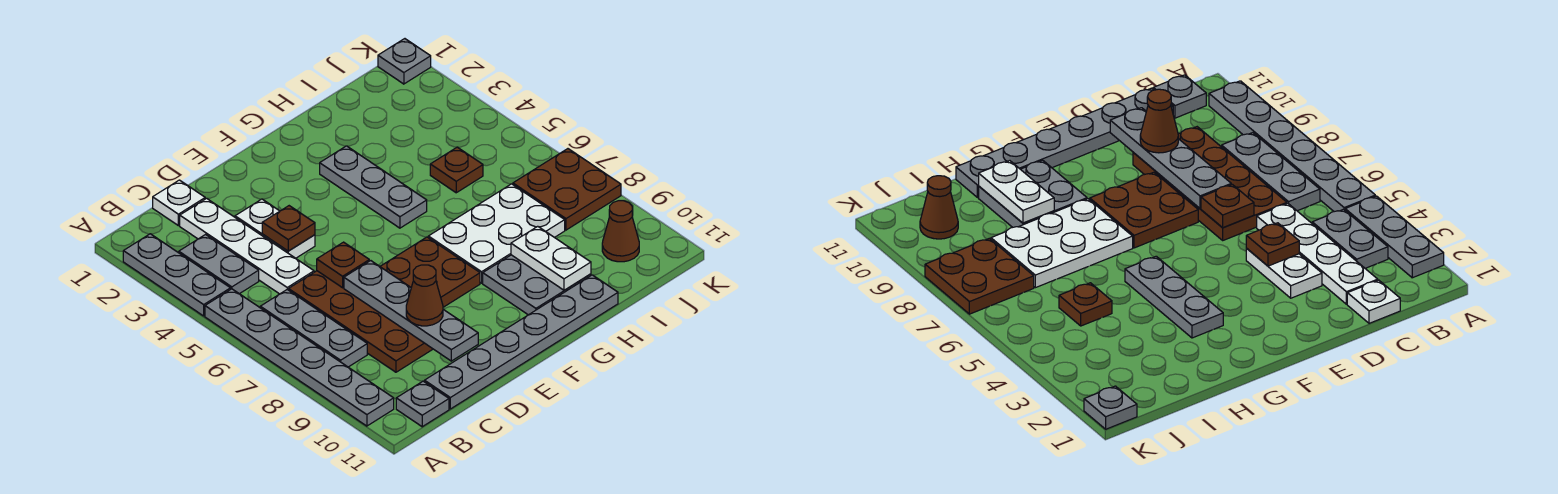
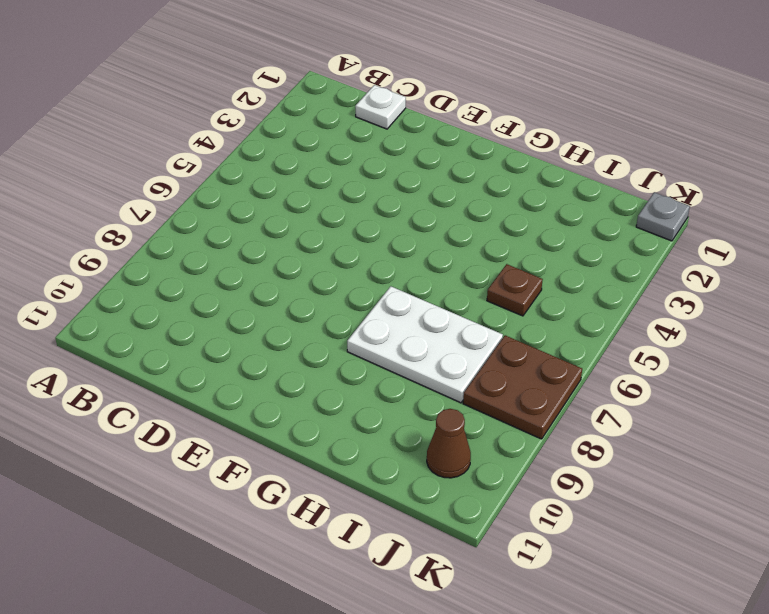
none -> grey 1x3 plate [123,234,231,316]
none -> grey 1x6 plate [205,289,394,426]
none -> grey 1x2 plate [179,235,259,294]

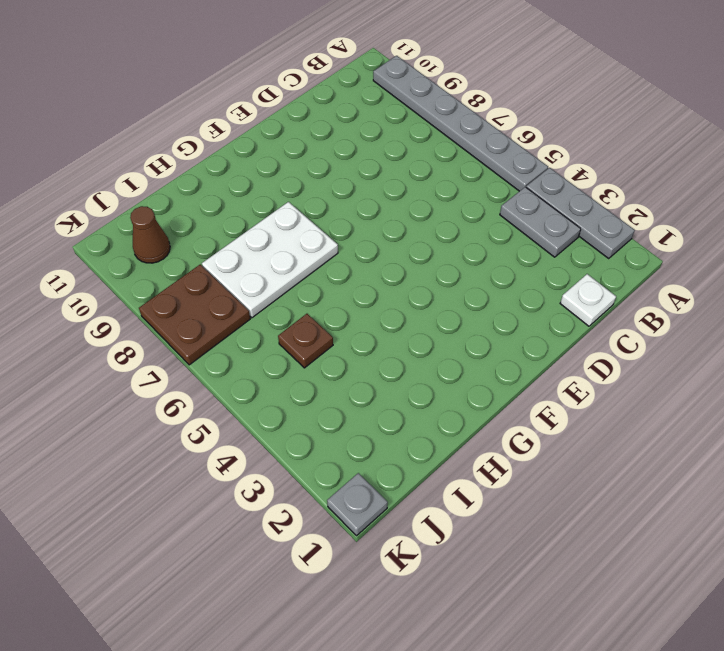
none -> grey 1x3 plate [260,290,367,367]
none -> grey 1x1 plate [396,381,449,427]
none -> white 1x4 plate [180,198,314,294]

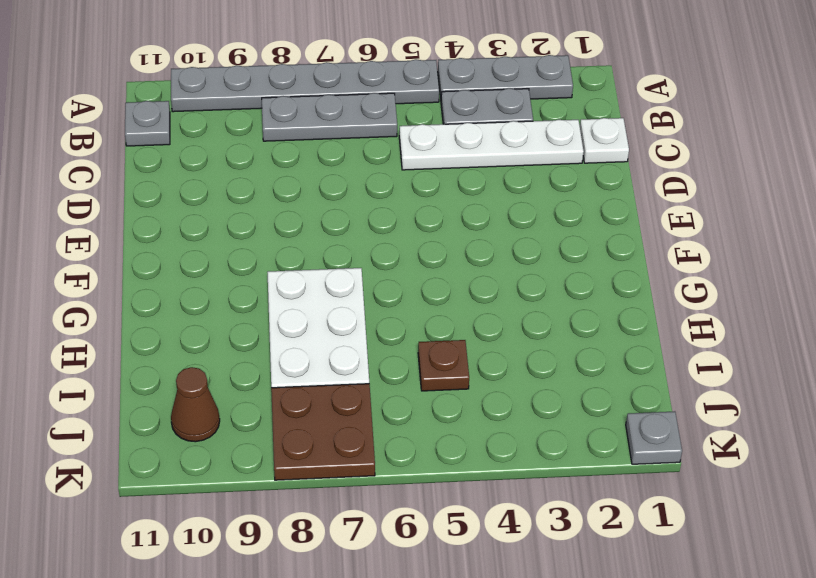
none -> brown 2x4 plate [289,271,433,372]
none -> grey 1x6 plate [425,275,618,409]
none -> white 1x2 plate [235,199,315,258]

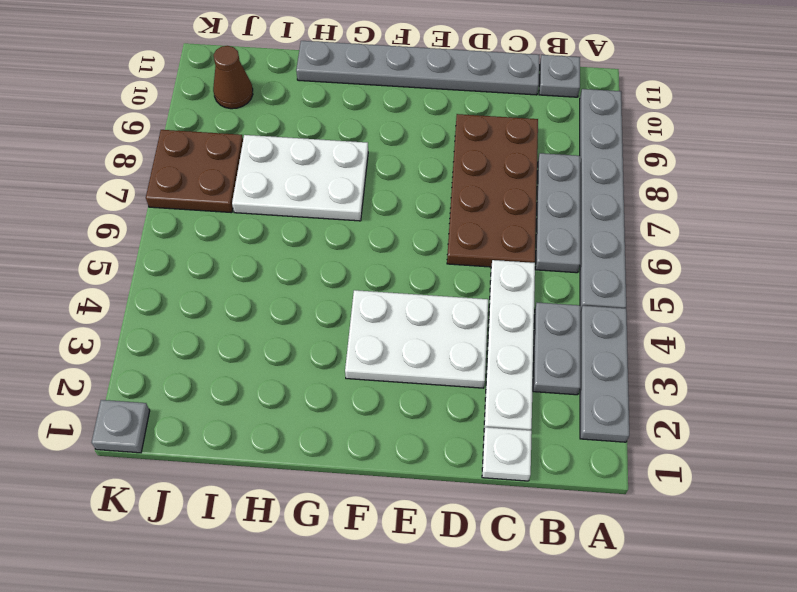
white 2x3 plate [345,290,488,388] -> white 1x2 plate [235,199,315,258]
none -> brown 2x2 plate [380,237,480,307]
none -> grey 1x3 plate [320,146,427,228]
none -> grey 2x2 plate [483,255,591,315]

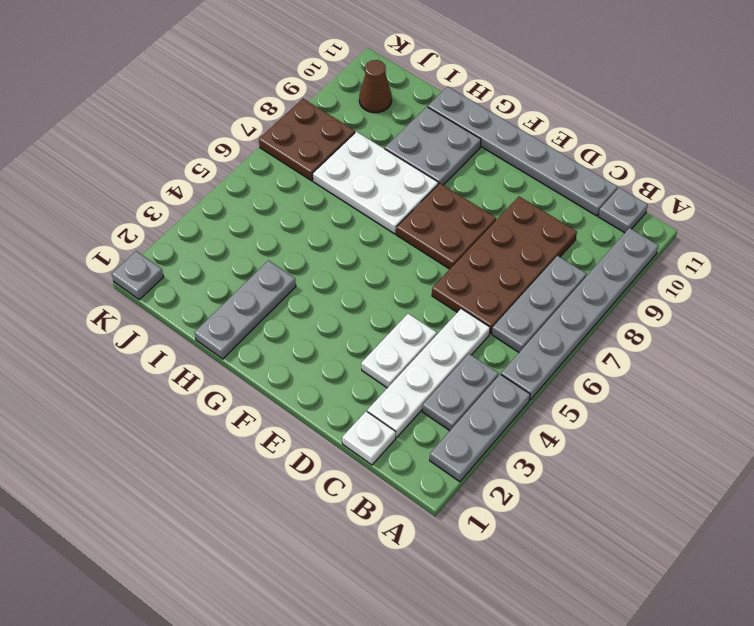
grey 1x3 plate [194,261,296,359] -> grey 1x3 plate moved to [320,146,427,228]
none -> brown 1x1 plate [430,147,483,193]
none -> brown 1x1 plate [262,206,315,251]
none -> brown 1x1 plate [317,242,369,288]

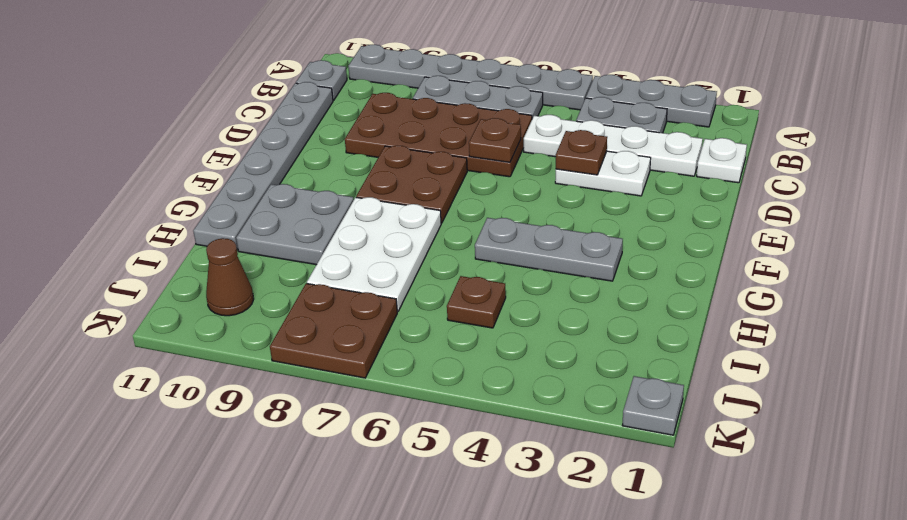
none -> grey 1x4 plate [344,261,478,361]
none -> white 1x2 plate [511,226,591,290]
none -> brown 1x1 cone [406,265,443,326]

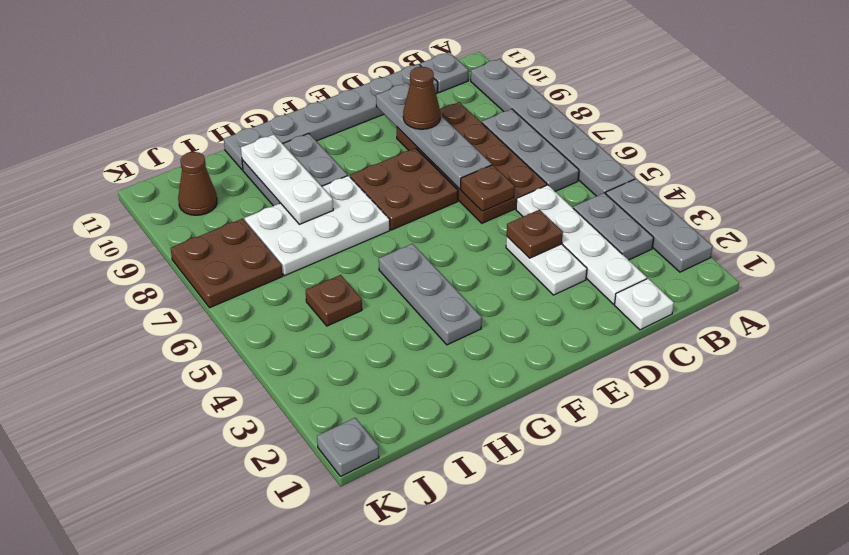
white 1x3 plate [241,135,333,224] -> white 1x2 plate [511,226,591,290]

